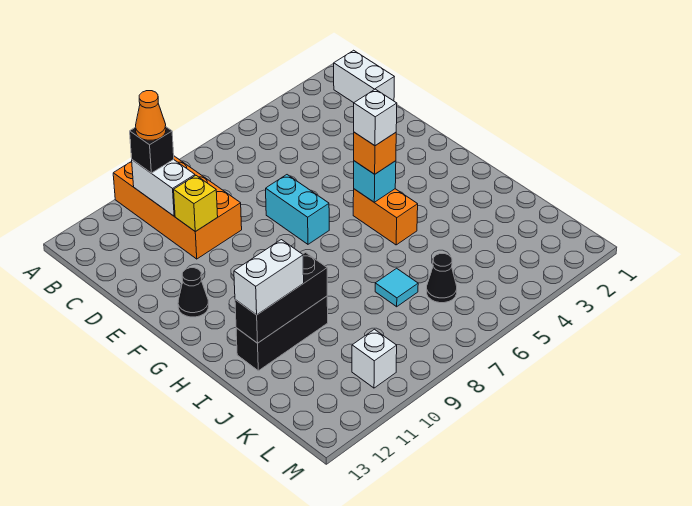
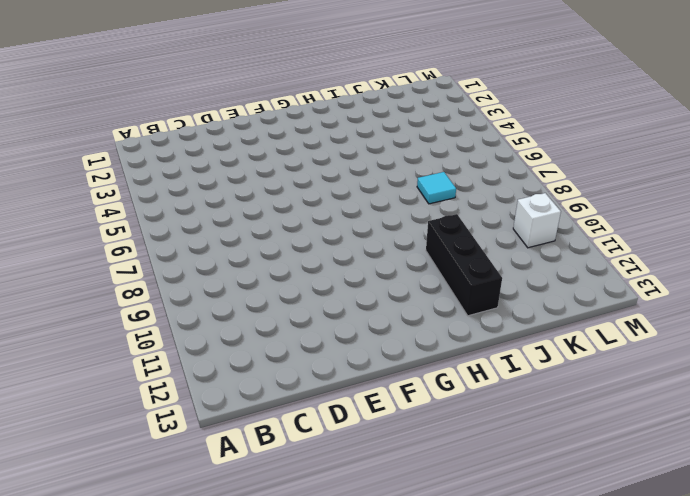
none -> orange 2x4 brick [113,156,242,259]
none -> white 1x2 brick [334,50,394,103]
none -> cyan 1x2 brick [266,175,329,244]

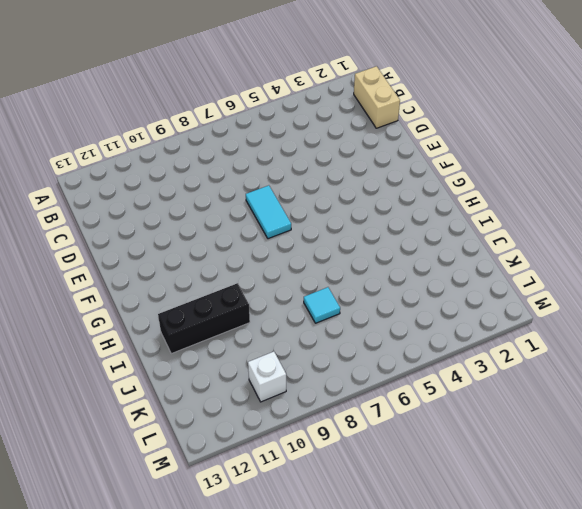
tan 1x2 brick [354,66,400,128] -> white 1x2 brick [334,50,394,103]
cyan 1x2 tile [246,185,291,239] -> cyan 1x2 brick [266,175,329,244]
none -> orange 2x4 brick [113,156,242,259]
none -> black 1x1 cone [178,268,209,317]
none -> orange 1x2 brick [353,189,418,245]

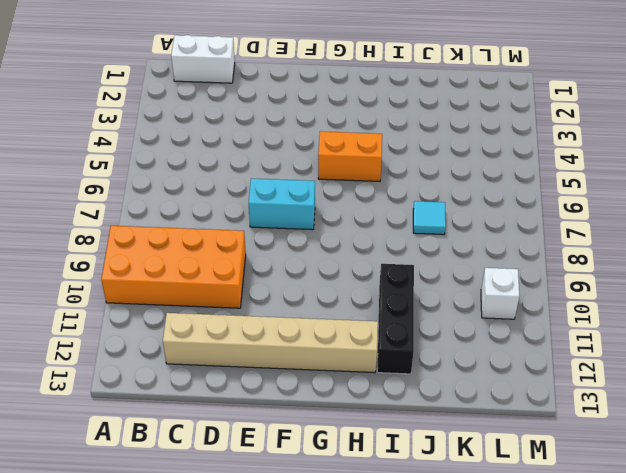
tan 1x6 brick [163,313,378,373] -> black 1x1 cone [178,268,209,317]
none -> black 1x1 cone [427,254,457,303]
none -> white 1x2 brick [132,160,195,216]
none -> yellow 1x1 brick [174,176,218,232]

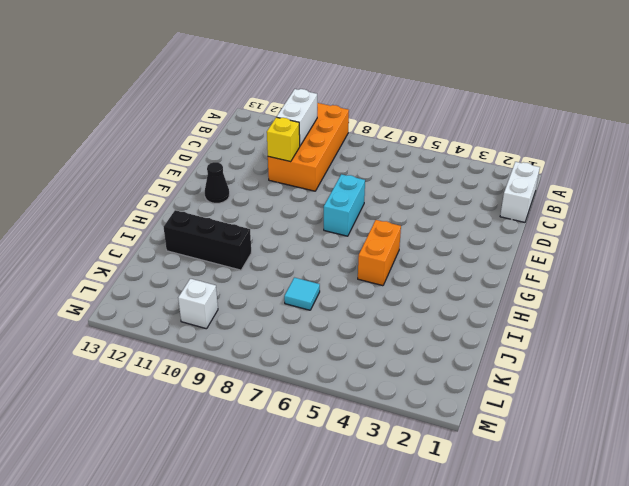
none -> black 1x1 cone [427,254,457,303]
none -> cyan 1x1 brick [354,161,396,202]
none -> black 1x3 brick [235,253,327,343]

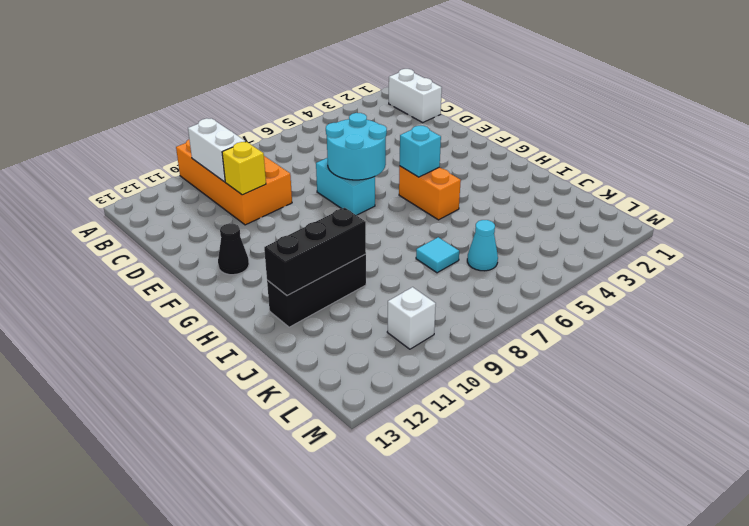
cyan 2x2 round brick [326,113,387,180] -> none
cyan 1x1 cone [467,220,498,271] -> black 1x1 cone [427,254,457,303]
none -> black 1x1 brick [130,127,174,173]
none -> orange 1x1 brick [354,132,396,174]
none -> white 1x2 brick [234,240,304,315]

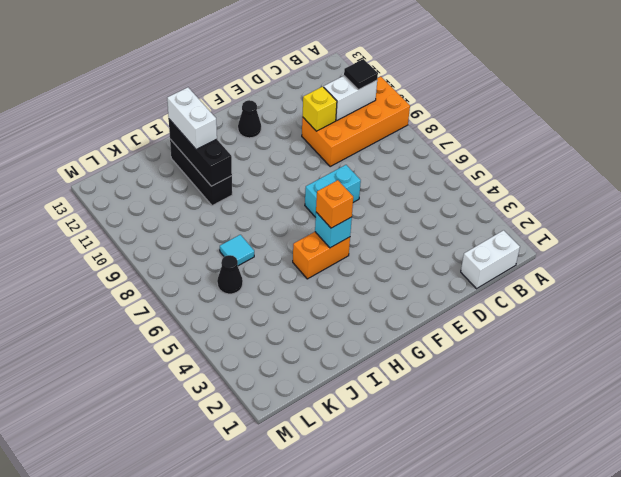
black 1x1 tile [344,59,378,90] -> black 1x1 brick [130,127,174,173]
none -> white 1x1 brick [352,329,397,388]
none -> orange 1x1 cone [135,91,166,140]
none -> white 1x1 brick [354,89,397,146]

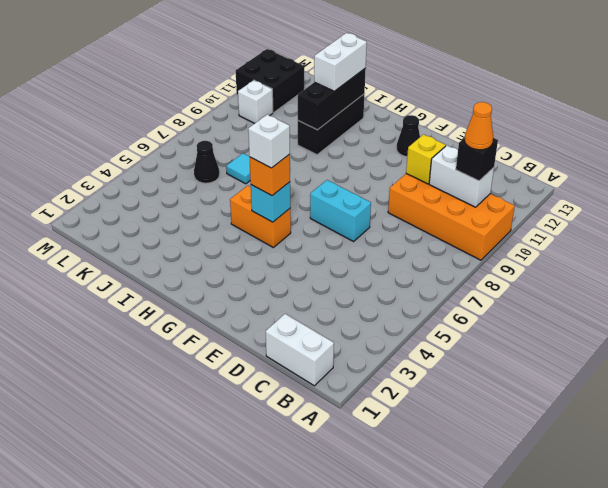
black 2x2 brick [236,49,304,113] -> none

